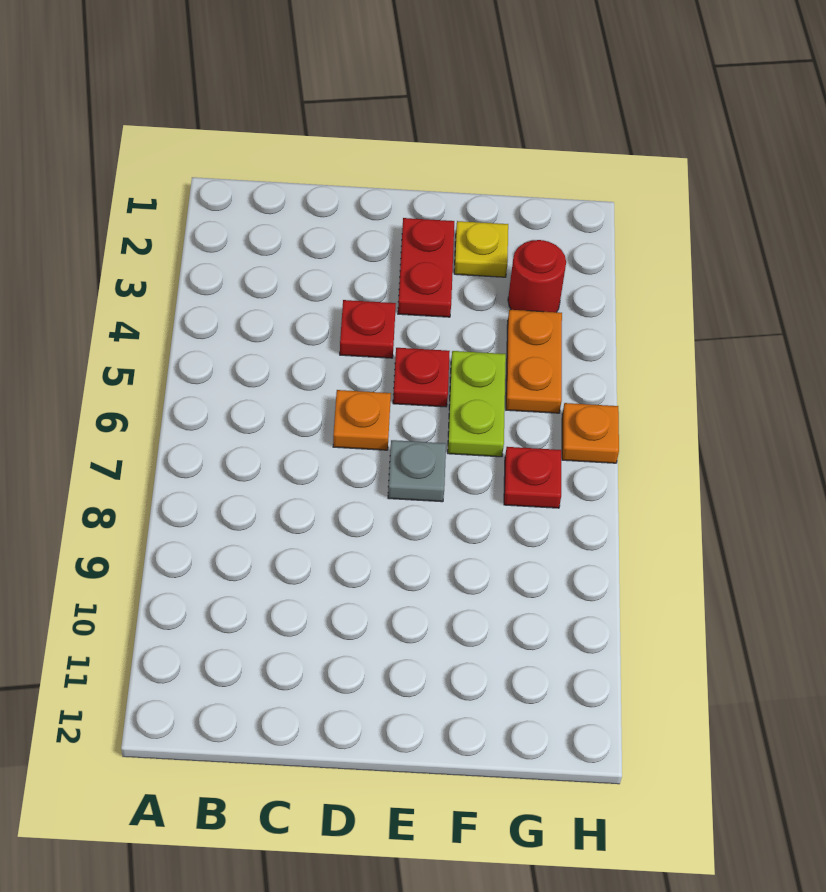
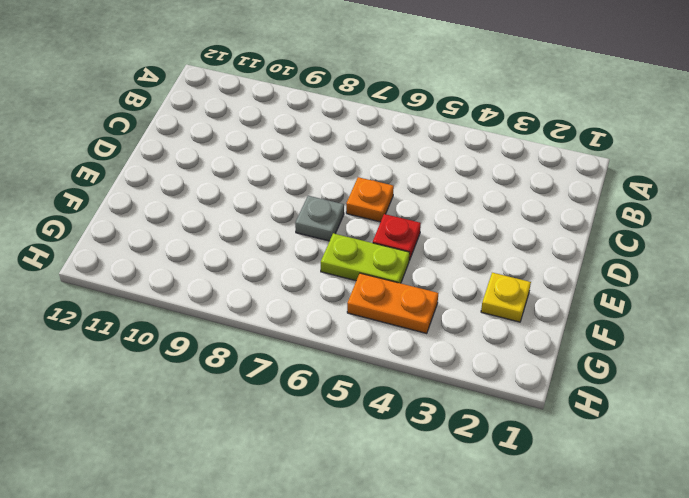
none -> red 1x1 plate [340,300,396,358]
none -> red 1x2 plate [398,218,454,317]

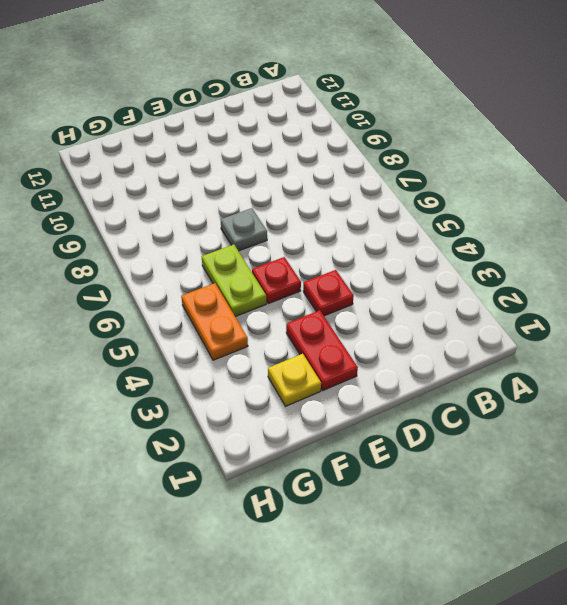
none -> orange 1x1 plate [333,390,391,450]
none -> red 1x1 round brick [508,240,566,312]

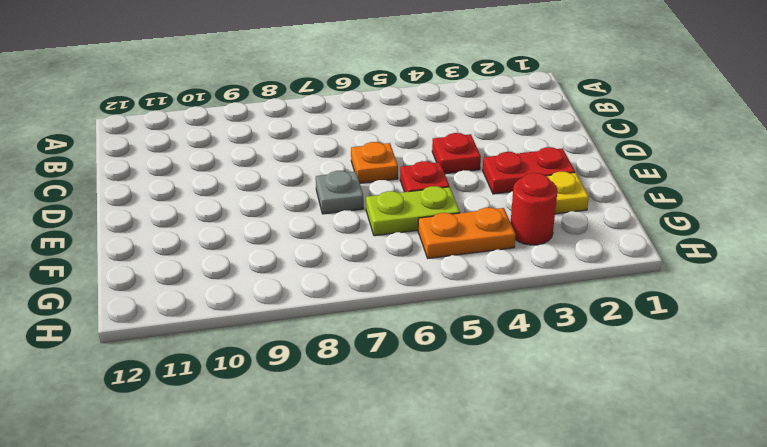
none -> red 1x1 plate [504,447,561,508]
none -> orange 1x1 plate [562,403,619,463]

